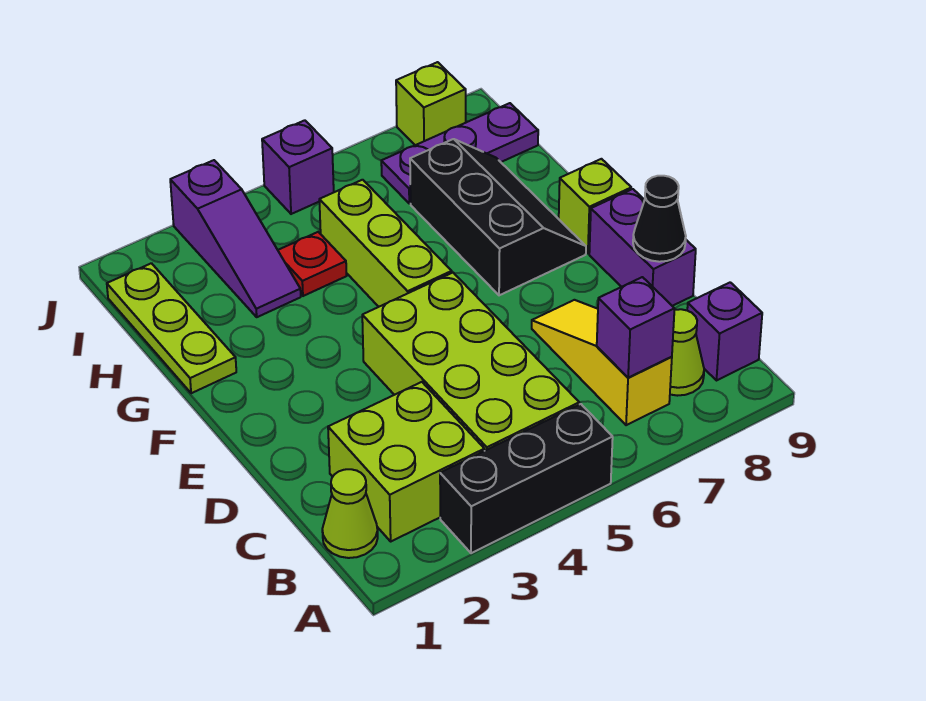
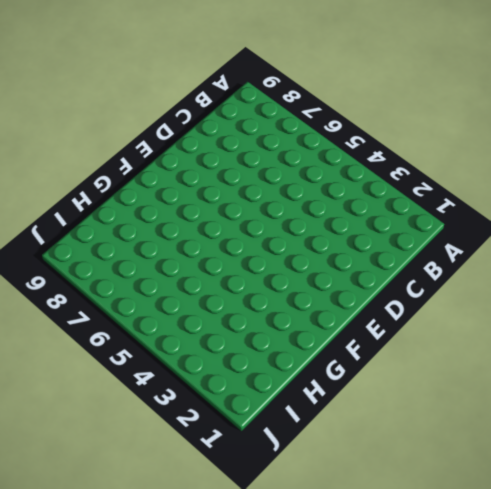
none -> black 1x3 brick [440,404,613,553]
none -> lime 1x1 cone [322,469,378,558]
none -> lime 2x2 brick [328,382,484,541]

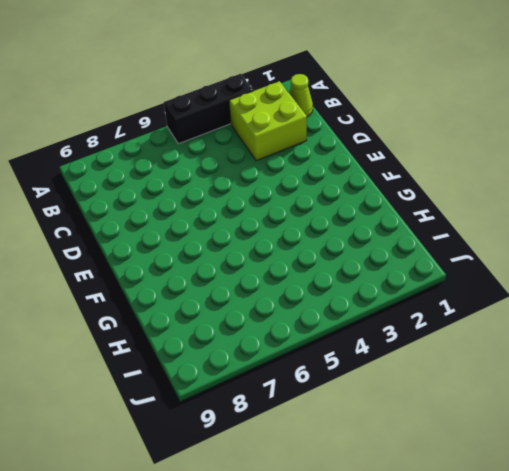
none -> lime 2x4 brick [362,273,579,451]
none -> yellow 1x3 slope [532,300,672,425]
none -> lime 1x1 cone [670,309,704,396]

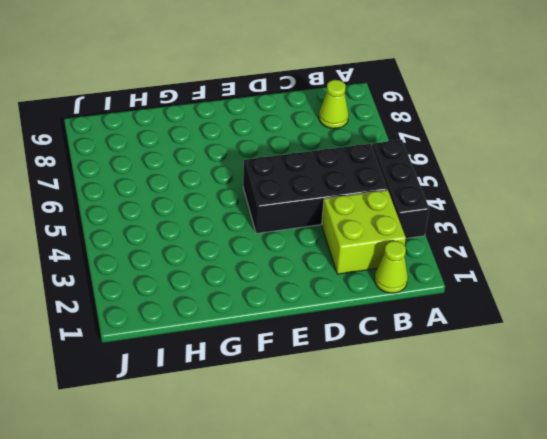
black 2x4 brick [243,144,387,233] -> lime 2x4 brick [362,273,579,451]
none -> yellow 1x3 slope [532,300,672,425]
none -> purple 1x1 brick [687,282,762,381]
none -> purple 1x2 brick [589,189,696,306]

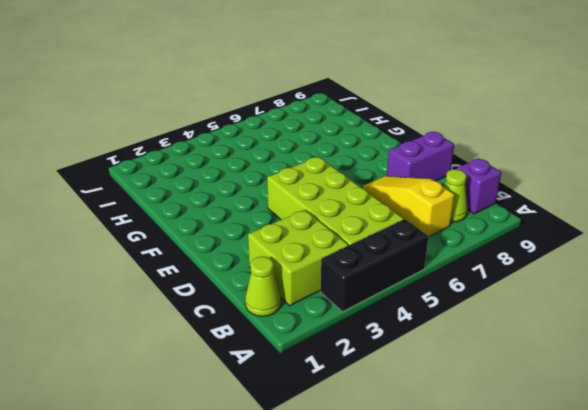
purple 1x2 brick [387,132,454,181] -> purple 1x2 brick turned to [589,189,696,306]
none -> lime 1x3 brick [319,180,452,307]
none -> black 2x3 slope [410,139,586,295]
none -> lime 1x1 brick [559,159,631,254]

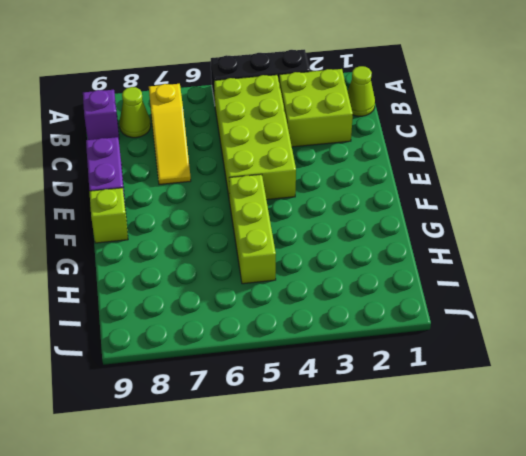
none -> black 2x3 slope [410,139,586,295]
none -> lime 1x3 plate [107,263,236,393]
none -> purple 1x3 slope [170,160,301,317]

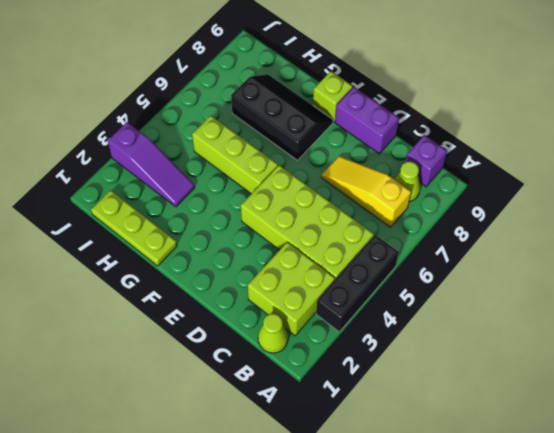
none -> red 1x1 plate [278,232,347,296]
none -> purple 1x3 plate [381,103,538,204]
none -> purple 1x1 brick [262,120,334,214]

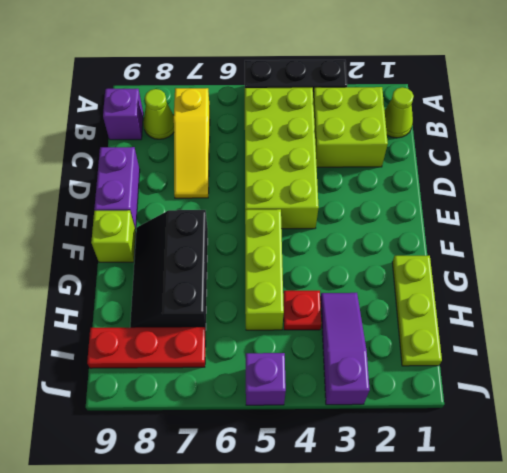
red 1x3 plate [87,327,206,368] -> purple 1x3 plate [381,103,538,204]
none -> lime 1x1 brick [396,62,466,145]
none -> purple 1x1 brick [597,277,675,378]
none -> black 1x1 cone [633,176,686,262]

